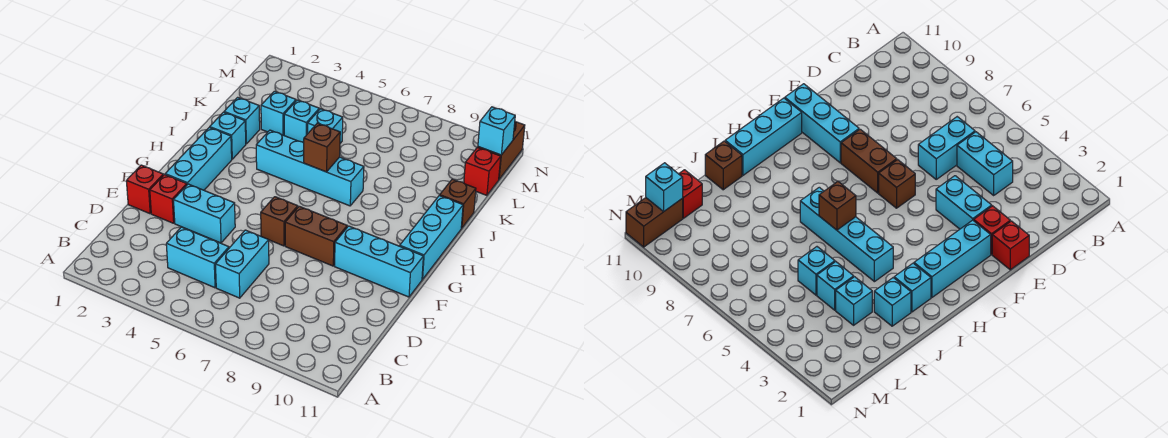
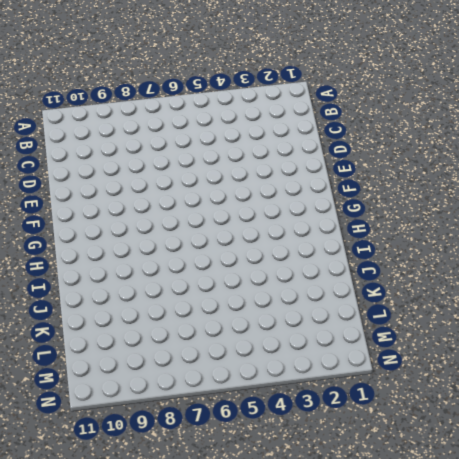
none -> cyan 1x2 brick [166,227,229,288]
none -> cyan 1x2 brick [215,230,269,298]
none -> red 1x1 brick [126,165,163,214]

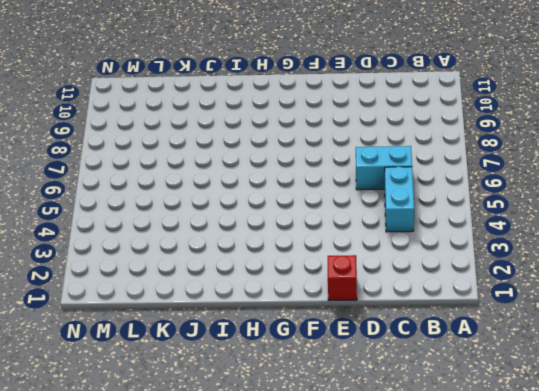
none -> red 1x1 brick [150,175,187,223]
none -> cyan 1x2 brick [174,184,235,243]
none -> cyan 1x3 brick [165,127,232,190]

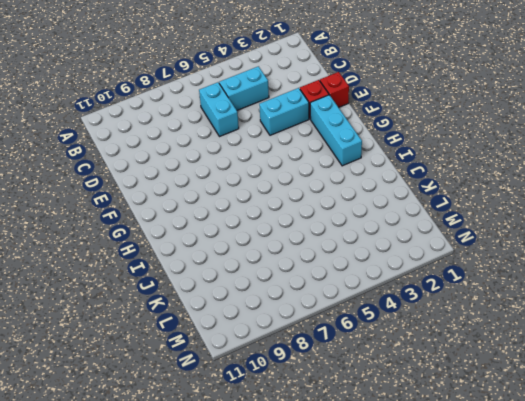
none -> brown 1x1 brick [261,197,298,246]
none -> brown 1x2 brick [285,206,347,266]
none -> cyan 1x3 brick [335,226,423,297]

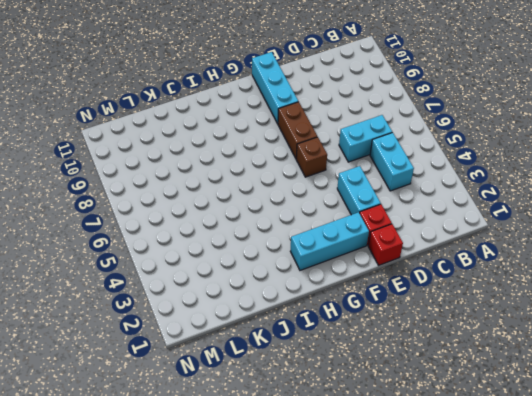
none -> cyan 1x3 brick [400,195,463,279]
none -> cyan 1x1 brick [210,112,246,159]
none -> cyan 1x4 brick [256,130,364,206]

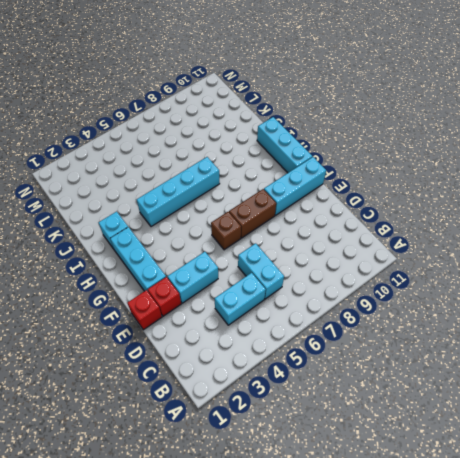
none -> cyan 1x1 brick [224,97,260,144]
none -> brown 1x1 brick [440,179,476,228]
none -> cyan 1x1 brick [261,91,296,135]

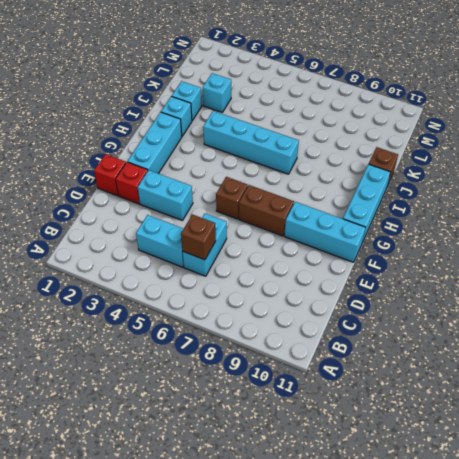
brown 1x1 brick [181,215,216,260] -> brown 1x1 brick moved to [304,123,340,172]
none -> cyan 1x1 brick [284,100,319,143]
none -> cyan 1x1 brick [307,109,343,143]
none -> red 1x1 brick [464,147,501,195]

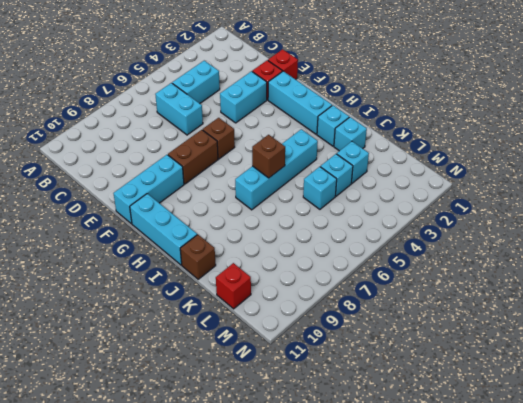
none -> brown 1x2 brick [478,122,525,179]
none -> cyan 1x1 brick [478,107,515,155]

